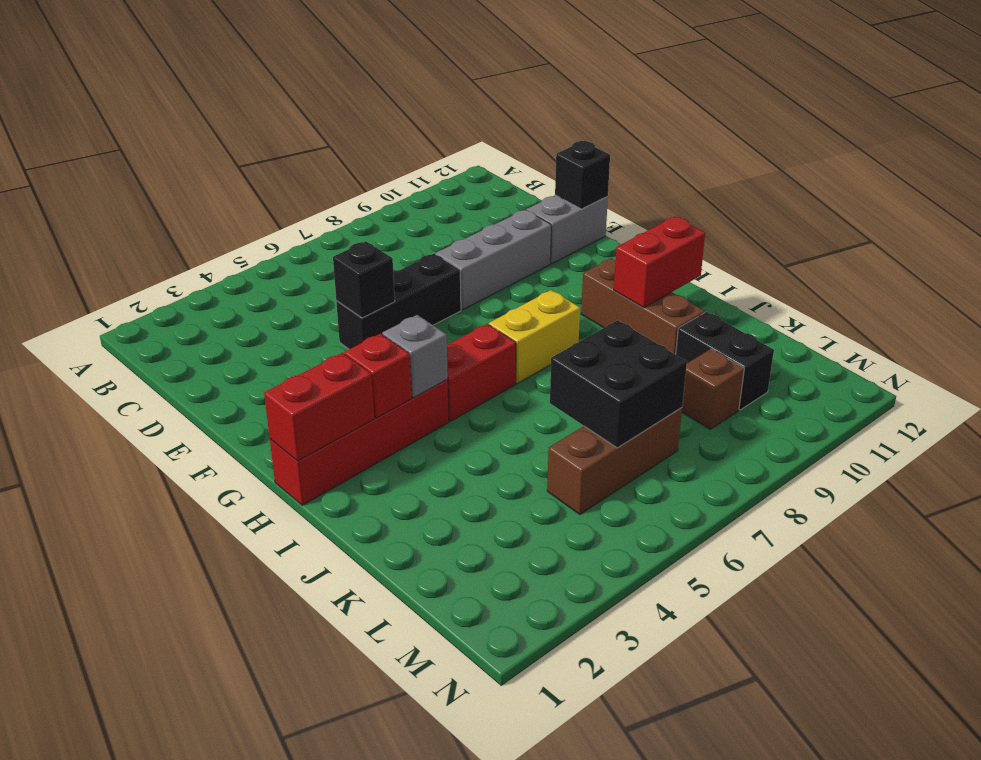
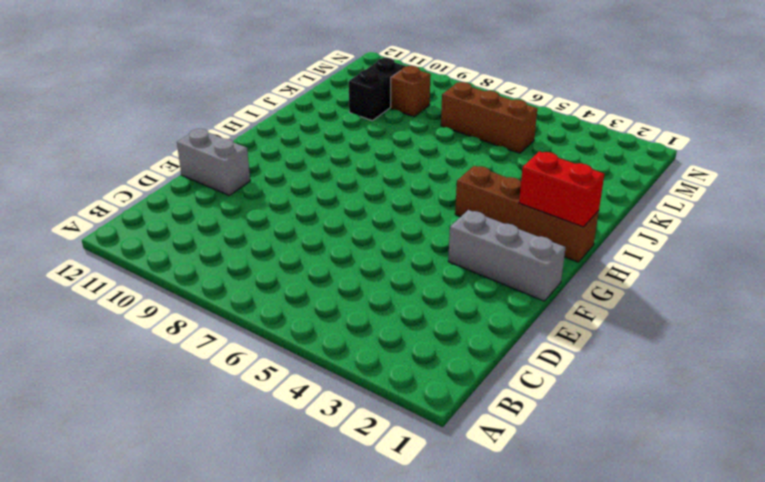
grey 1x3 brick [448,210,566,301] -> grey 1x3 brick moved to [436,210,551,310]
brown 1x4 brick [455,166,599,262] -> red 1x4 brick [270,380,449,505]
none -> black 1x3 brick [336,254,461,349]
none -> red 1x2 brick [447,324,516,421]
none -> yellow 1x2 brick [489,290,580,384]

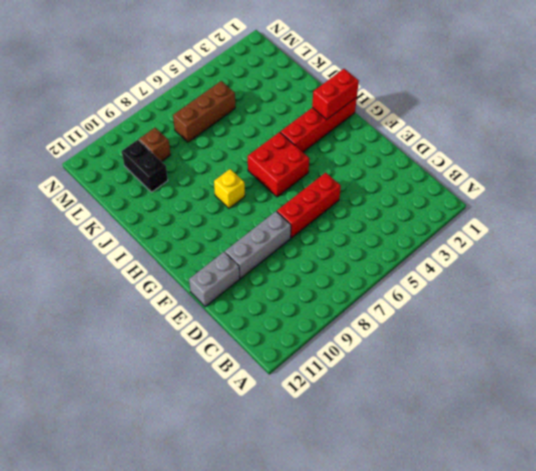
red 1x3 brick [277,173,341,238] -> black 1x3 brick [336,254,461,349]
red 2x2 brick [248,132,309,197] -> red 1x2 brick [447,324,516,421]
yellow 1x1 brick [214,169,245,208] -> yellow 1x2 brick [489,290,580,384]
none -> brown 1x3 brick [581,258,705,355]
none -> black 1x1 brick [333,242,395,318]
none -> black 1x1 brick [555,141,610,209]

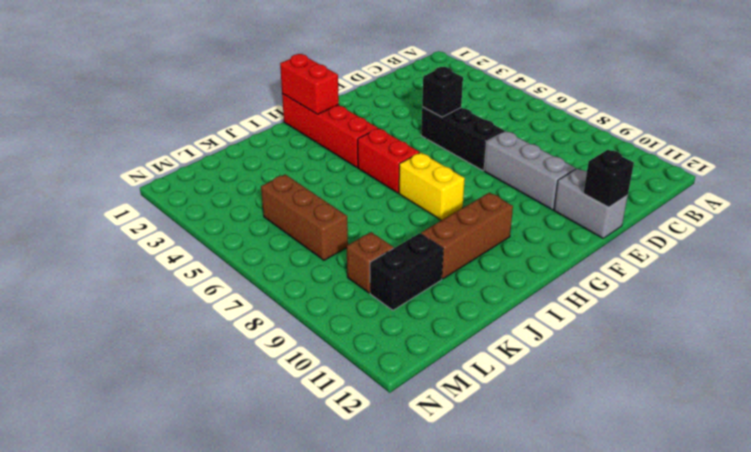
none -> red 1x1 brick [344,334,412,418]
none -> grey 1x1 brick [382,315,448,398]
none -> red 1x2 brick [614,217,705,308]

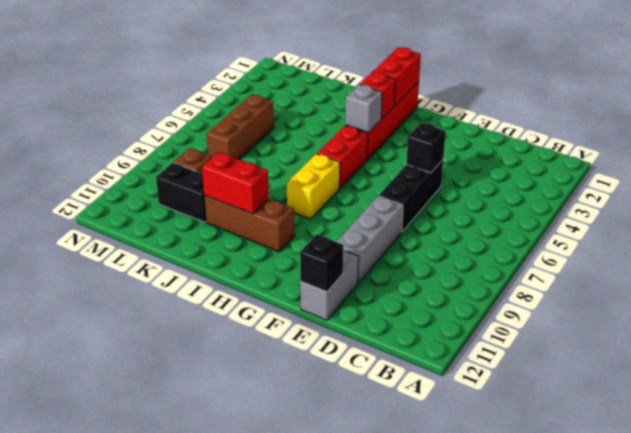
red 1x2 brick [202,152,269,214] -> red 1x2 brick turned to [614,217,705,308]
none -> black 2x2 brick [550,320,687,448]

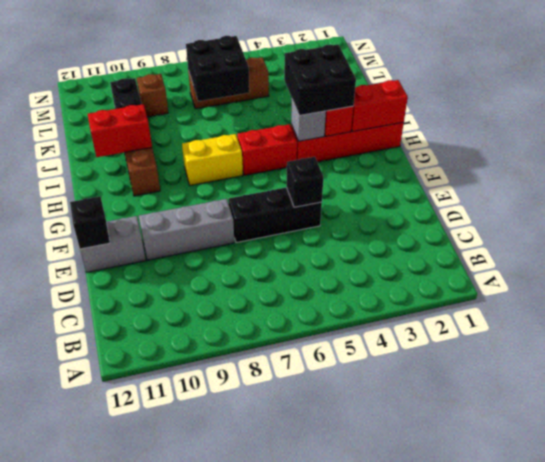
black 2x2 brick [284,45,356,116] -> none

